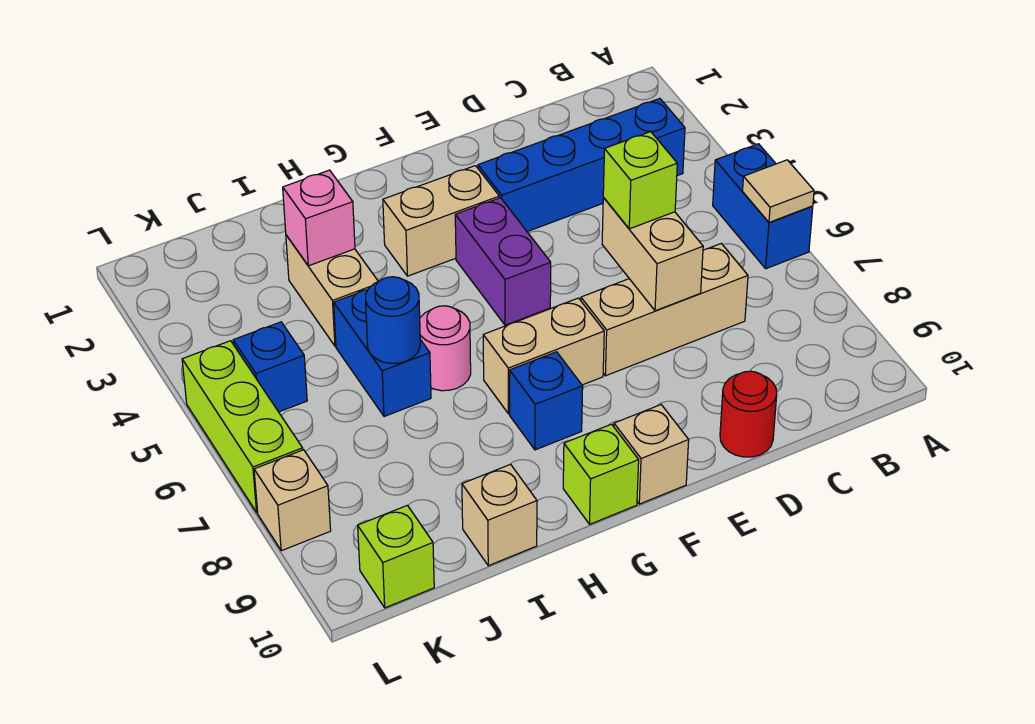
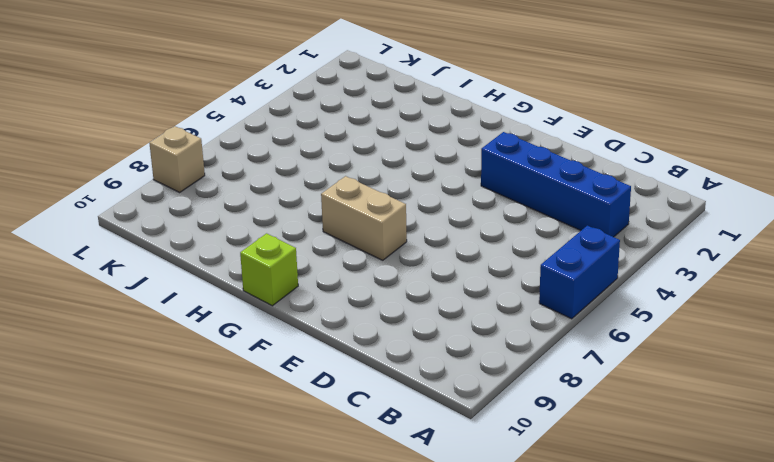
none -> tan 1x3 brick [581,244,748,376]
none -> red 1x1 round brick [720,371,777,457]
none -> tan 1x2 brick [383,166,499,276]

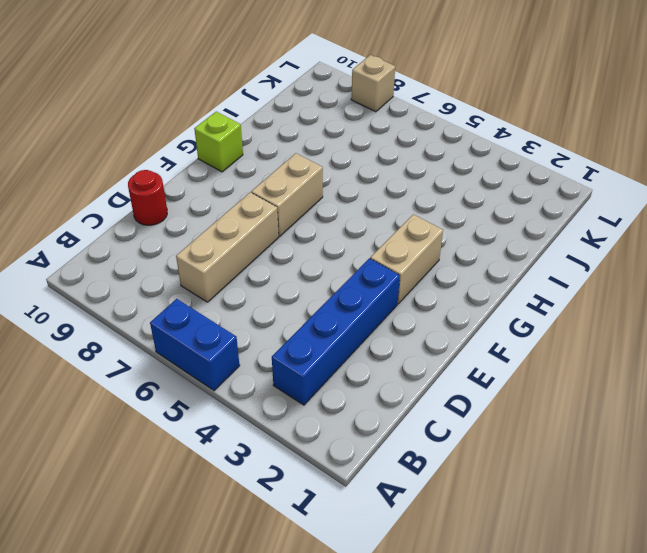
none -> purple 1x2 brick [455,198,551,325]
none -> tan 1x1 brick [614,405,689,504]
none -> blue 1x1 brick [510,352,583,450]

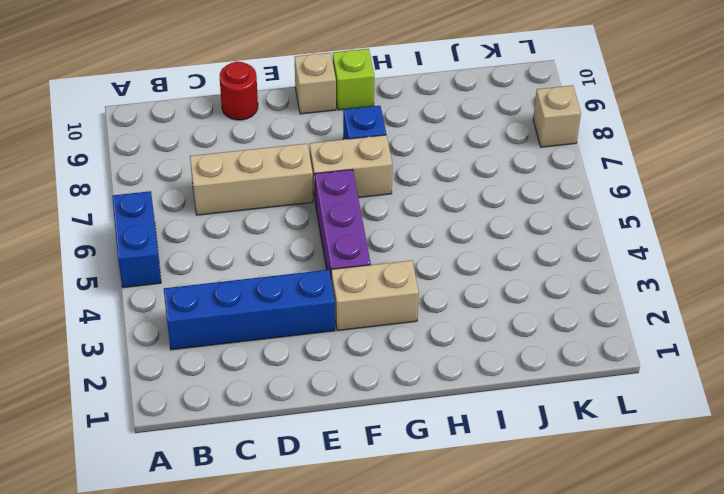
purple 1x3 brick [315,169,371,276] -> purple 1x2 brick [455,198,551,325]
none -> pink 1x1 round brick [420,306,471,391]
none -> tan 1x2 brick [286,235,378,346]
none -> blue 1x2 brick [334,290,431,416]

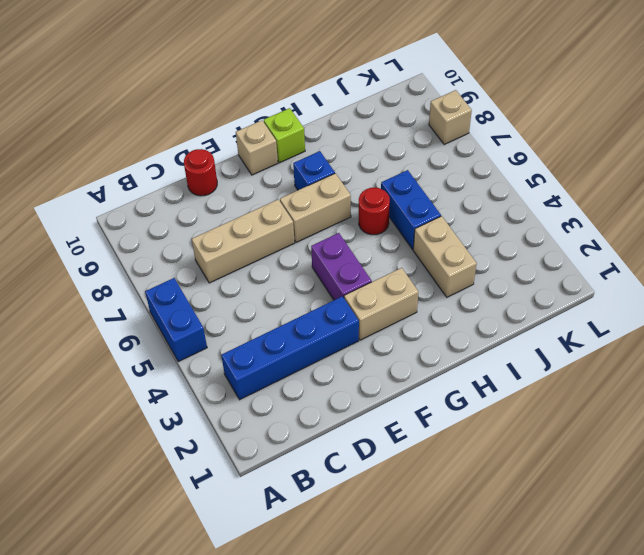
red 1x1 round brick [359,187,390,235] -> pink 1x1 round brick [420,306,471,391]
none -> tan 1x1 brick [462,464,537,566]
none -> blue 1x1 brick [233,322,307,412]
none -> lime 1x1 brick [358,505,434,608]

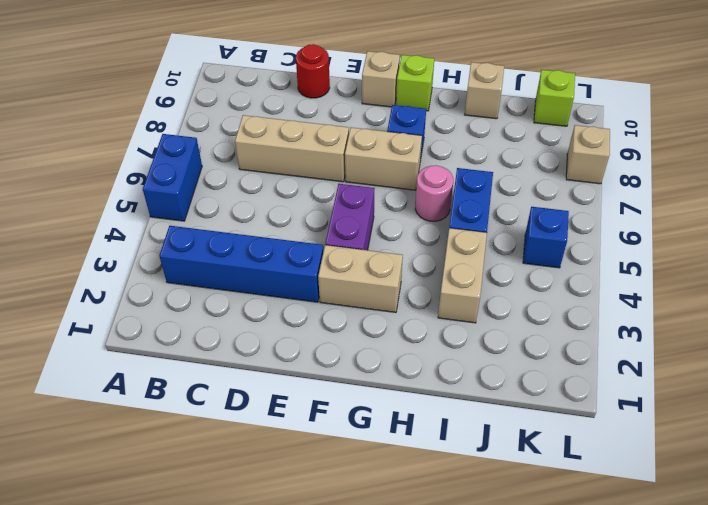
none -> lime 1x3 brick [182,341,303,512]
none -> tan 1x1 tile [743,160,814,222]
none -> tan 1x2 brick [602,198,703,311]

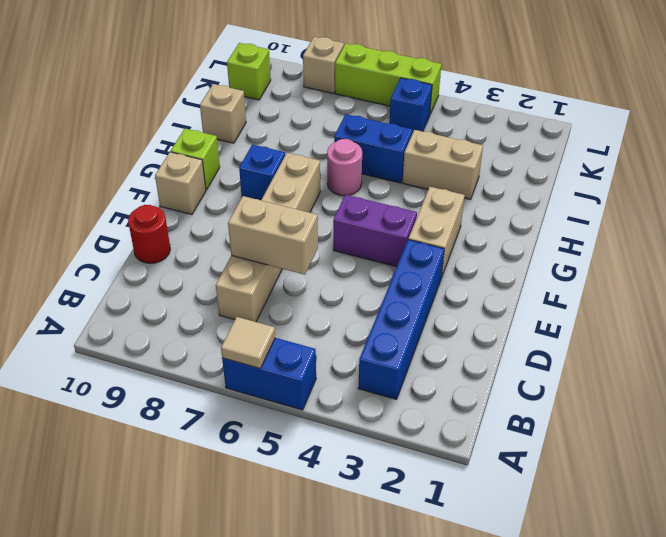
none -> pink 1x1 brick [283,170,355,266]
none -> blue 1x1 round brick [366,277,420,363]
none -> lime 1x1 brick [603,132,677,229]

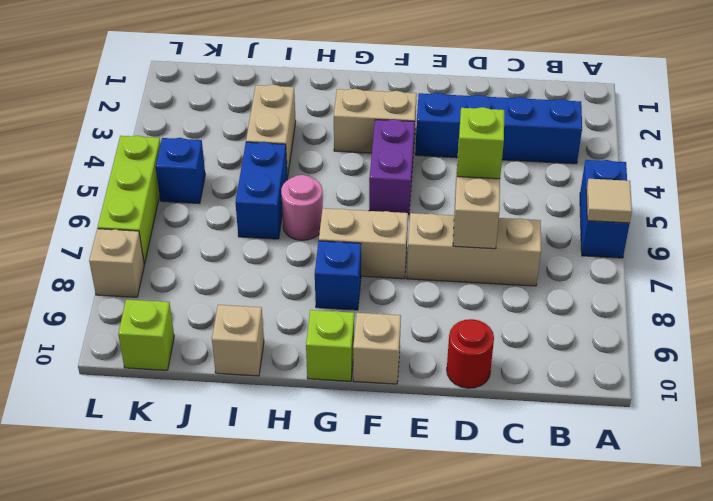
none -> pink 1x1 brick [283,170,355,266]
none -> blue 1x1 round brick [366,277,420,363]

